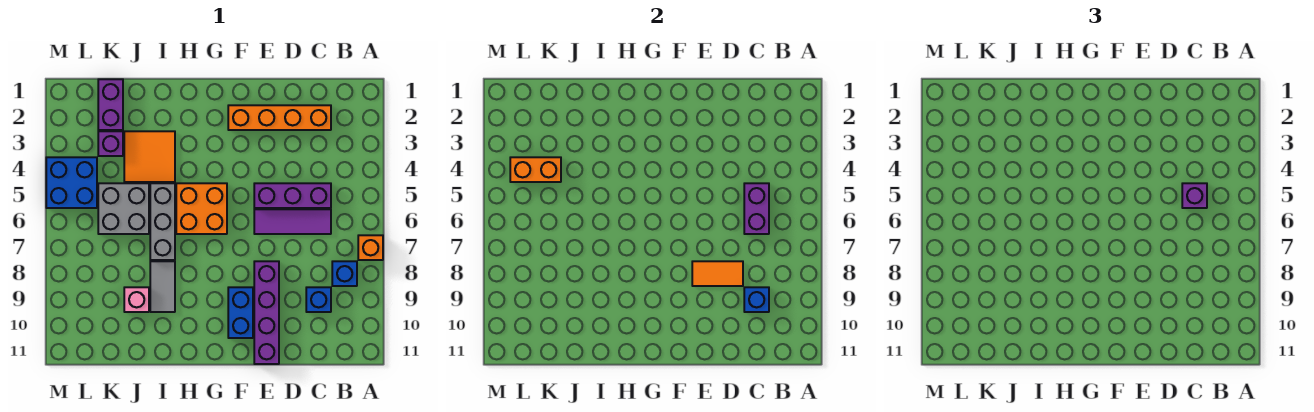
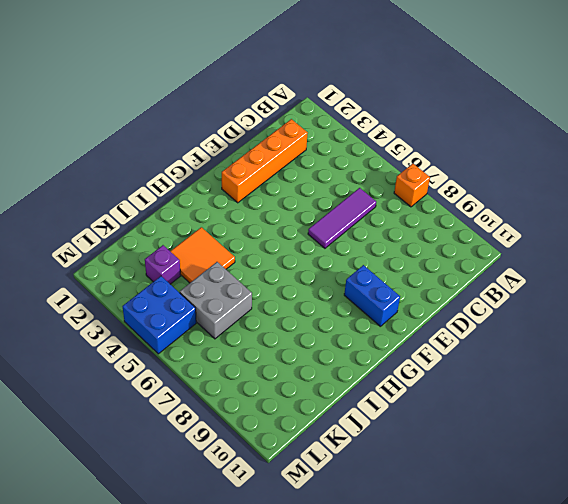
none -> blue 1x1 brick [332,261,357,286]
none -> purple 1x3 brick [254,183,331,208]
none -> blue 1x1 brick [306,287,331,312]

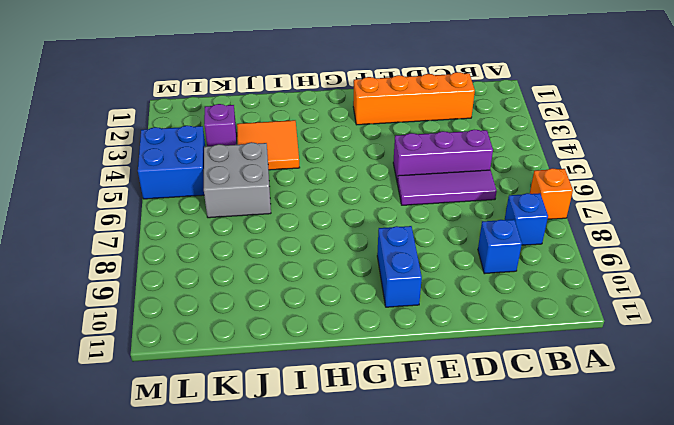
none -> purple 1x4 brick [254,261,279,364]
none -> orange 2x2 brick [176,183,227,234]
none -> grey 1x3 brick [150,183,175,260]

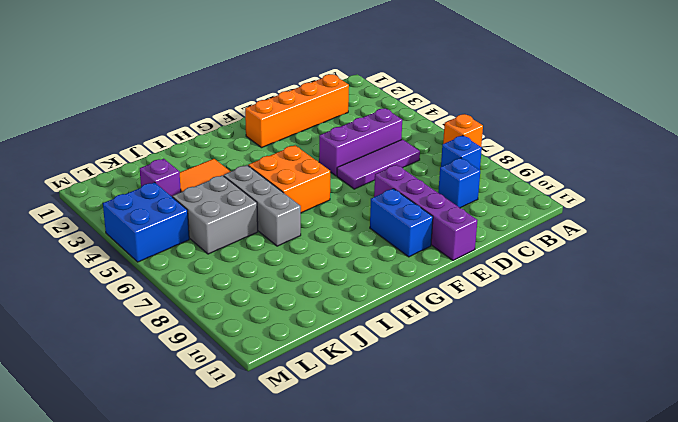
none -> grey 1x2 tile [150,261,175,312]
none -> pink 1x1 brick [124,287,149,312]
none -> purple 1x2 brick [98,79,123,130]

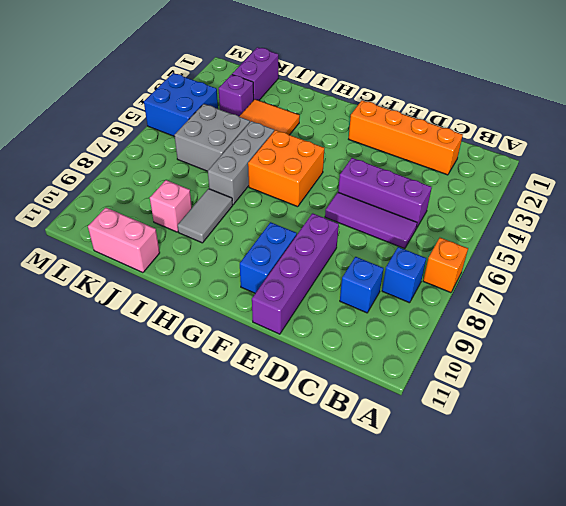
pink 1x2 brick [88,208,160,273] -> none
none -> purple 1x2 brick [744,183,769,234]
none -> blue 1x1 brick [744,287,769,312]
none -> orange 1x2 tile [692,261,743,286]

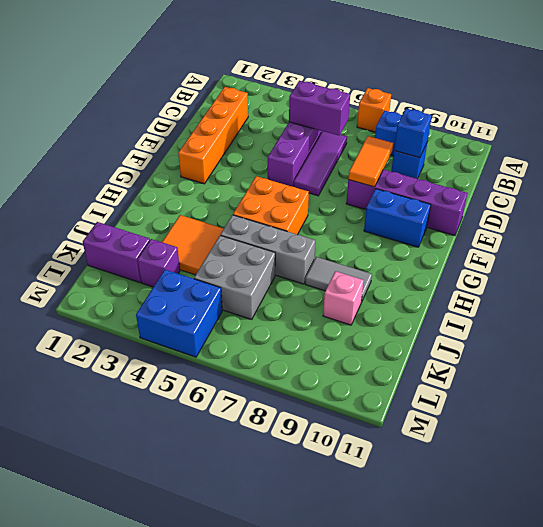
none -> orange 1x2 brick [510,157,561,182]
none -> purple 1x1 brick [1182,183,1207,208]

